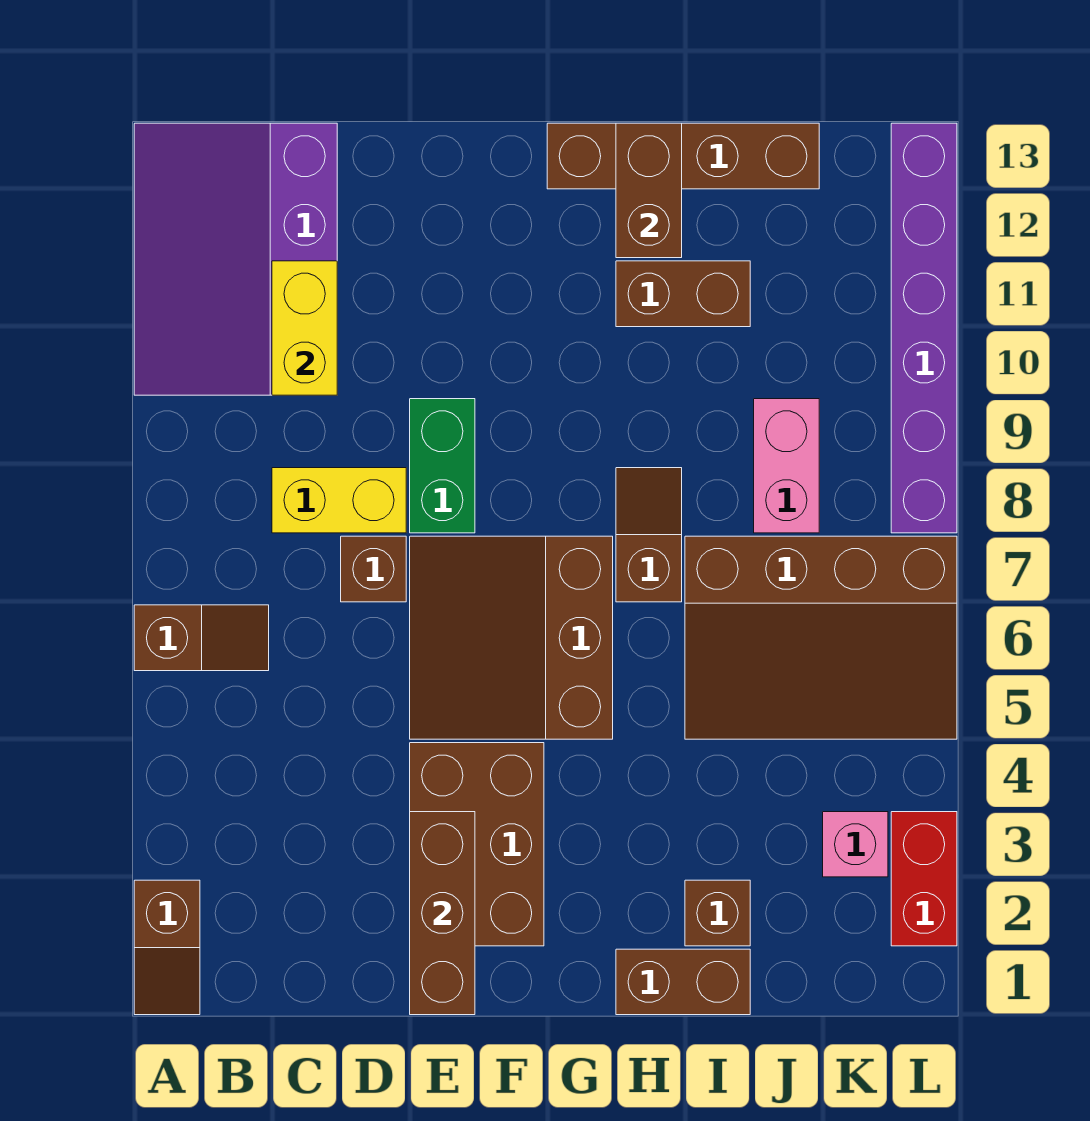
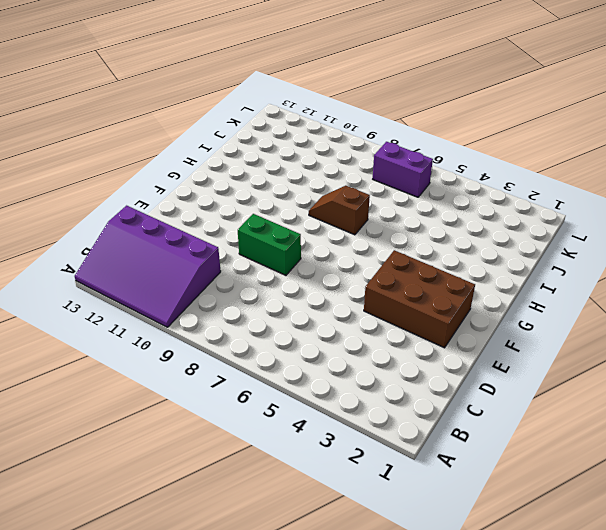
purple 1x2 brick [373,142,433,197] -> brown 3x4 slope [685,536,957,739]
none -> brown 1x2 slope [134,880,200,1015]
none -> brown 1x2 slope [134,605,269,671]
none -> yellow 1x2 brick [272,468,406,533]

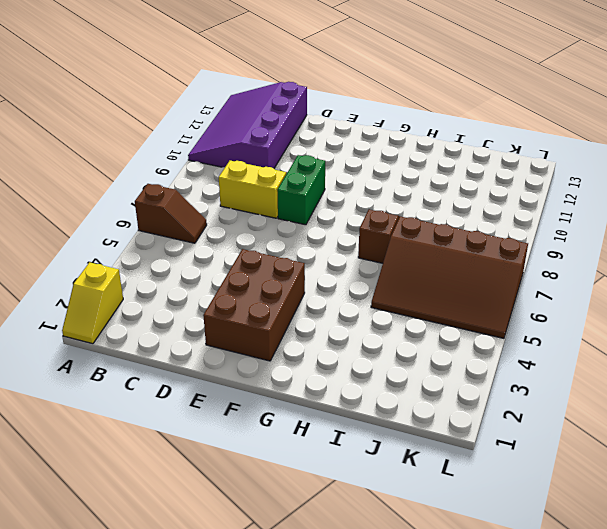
yellow 1x2 slope [62,262,123,344] -> brown 1x2 slope [134,880,200,1015]
none -> brown 1x1 brick [341,536,406,602]
none -> brown 3x3 slope [410,536,613,739]
none -> brown 1x4 brick [547,123,819,189]

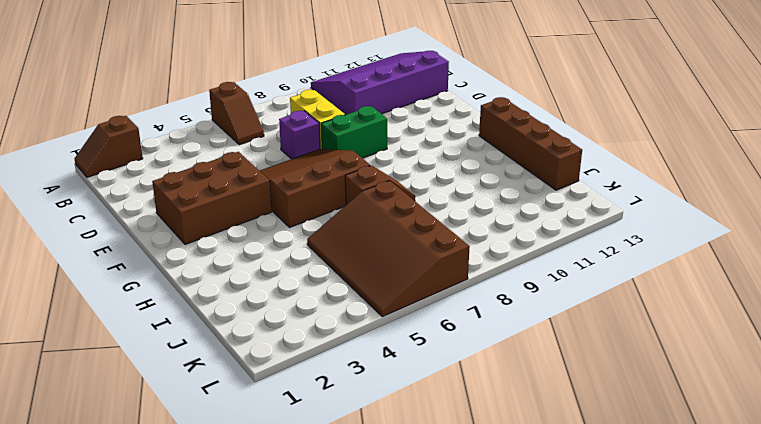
purple 1x1 brick [279,111,320,159] -> brown 1x1 brick [341,536,406,602]
none -> brown 1x2 brick [616,949,750,1015]
none -> brown 1x2 brick [616,261,750,327]
none -> brown 1x1 brick [685,880,750,946]

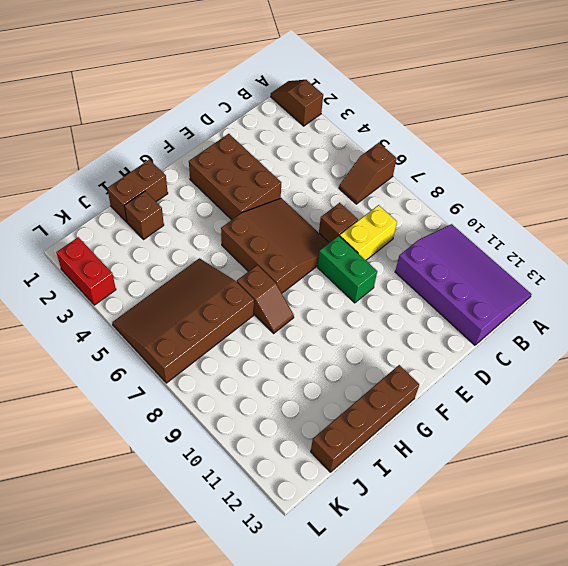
none -> brown 1x2 brick [616,261,750,327]
none -> pink 1x2 brick [754,399,819,533]
none -> pink 1x1 brick [823,812,888,877]

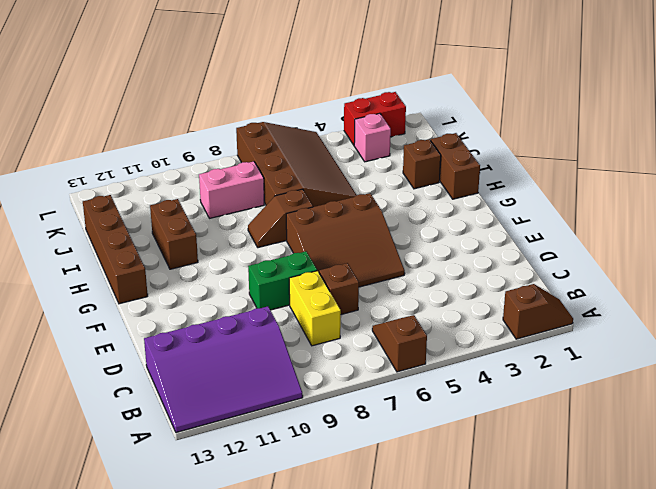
none -> brown 2x3 brick [410,743,544,946]
none -> purple 1x6 brick [891,123,957,533]
none -> yellow 1x2 brick [272,261,337,395]

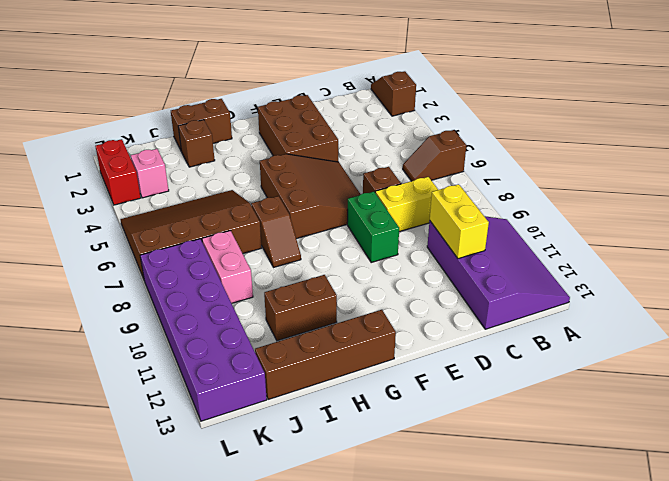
purple 2x6 brick [140,239,267,421] -> purple 1x6 brick [891,123,957,533]
none -> brown 1x3 brick [410,812,475,1015]
none -> brown 1x2 brick [616,123,682,258]

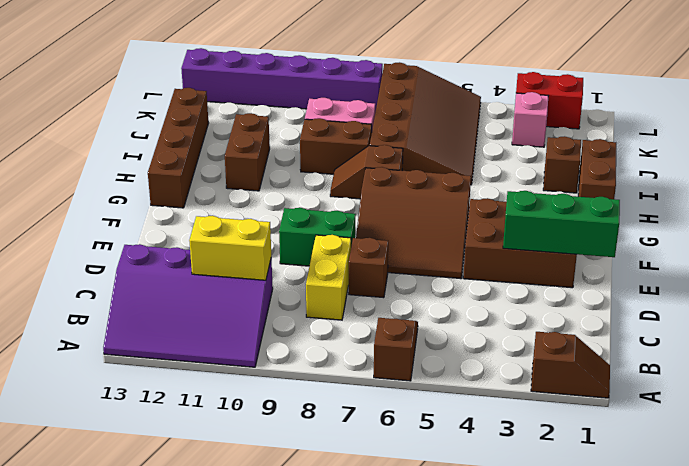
green 1x3 brick [503,191,620,257] -> brown 1x3 brick [410,812,475,1015]
brown 1x2 brick [300,118,372,174] -> brown 1x2 brick moved to [616,123,682,258]

